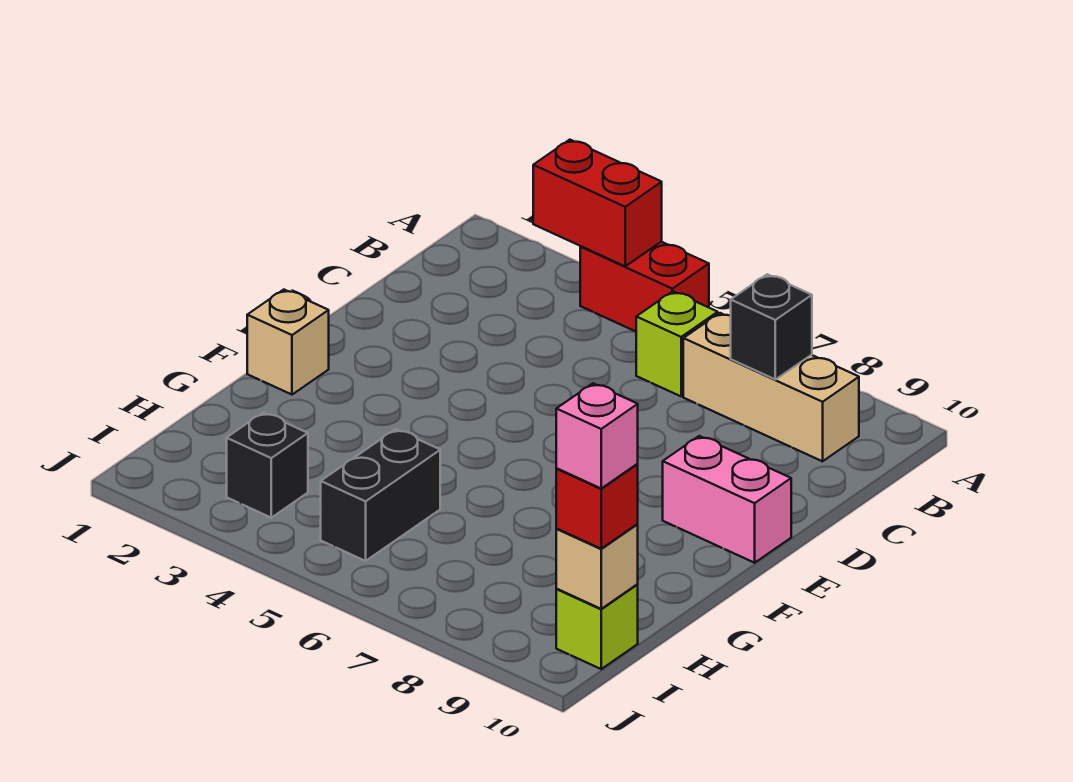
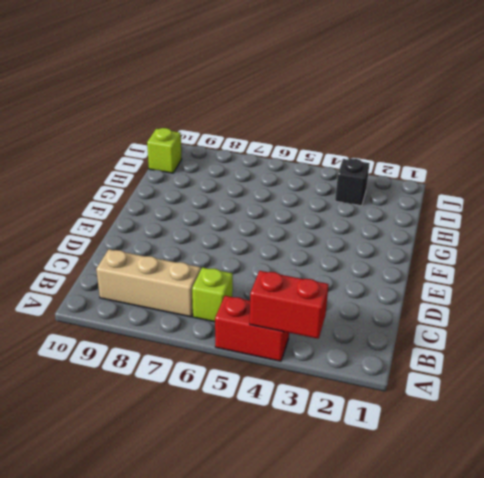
none -> pink 1x2 brick [663,436,791,563]
none -> tan 1x1 brick [247,290,329,395]
none -> black 1x2 brick [321,429,440,561]

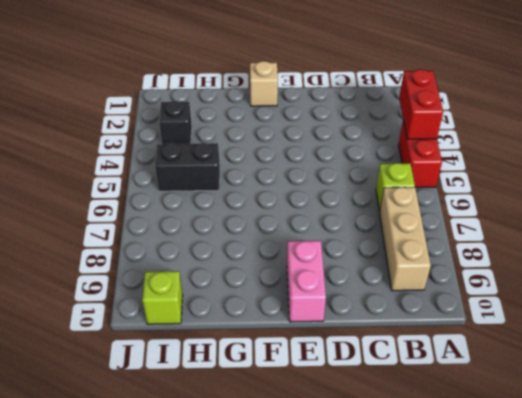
none -> black 1x1 brick [731,274,812,379]
none -> tan 1x1 brick [556,524,638,609]
none -> red 1x1 brick [556,464,638,549]

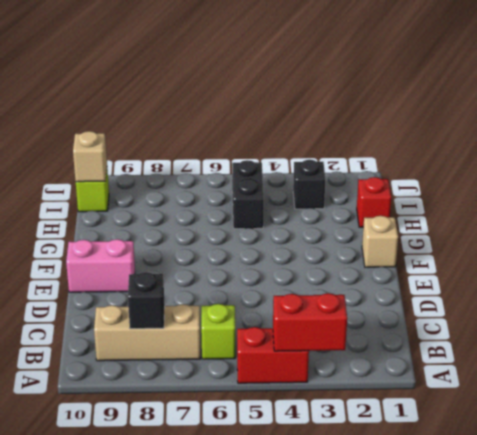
red 1x1 brick [357,177,391,227] -> red 1x1 brick moved to [556,464,638,549]
none -> pink 1x1 brick [556,383,638,488]

